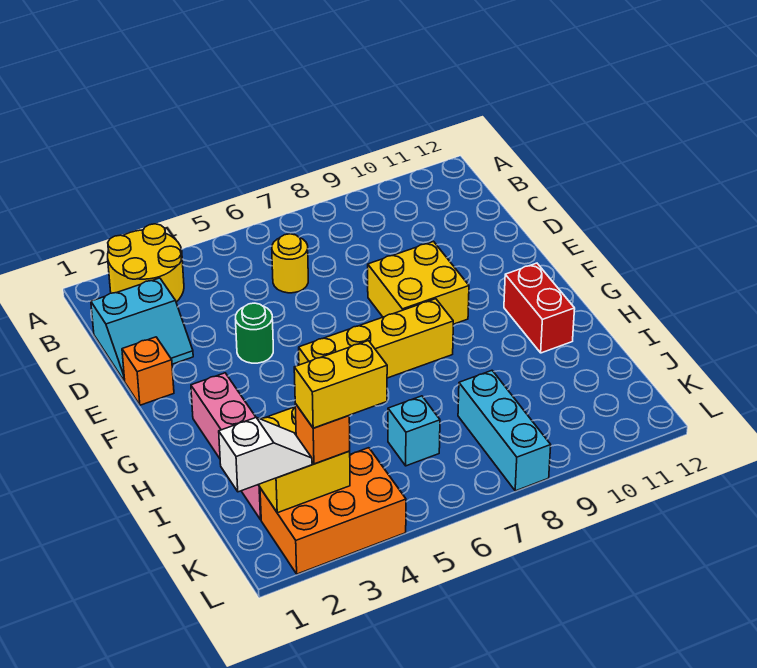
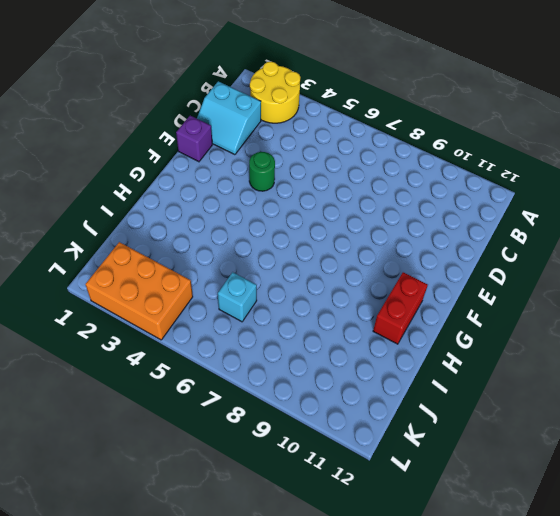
purple 1x1 brick [176,116,212,162] -> orange 1x1 brick [122,337,174,405]
none -> yellow 1x1 round brick [272,234,308,293]
none -> yellow 2x2 brick [368,241,469,324]
none -> pink 1x4 brick [191,373,261,520]

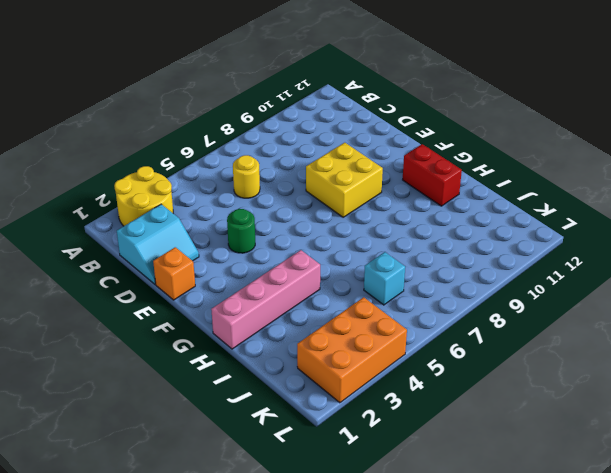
pink 1x4 brick [211,250,320,349] -> pink 1x4 brick turned to [191,373,261,520]
none -> yellow 1x4 brick [299,299,453,378]
none -> cyan 1x3 brick [458,371,551,491]
none -> yellow 2x2 brick [258,407,350,513]

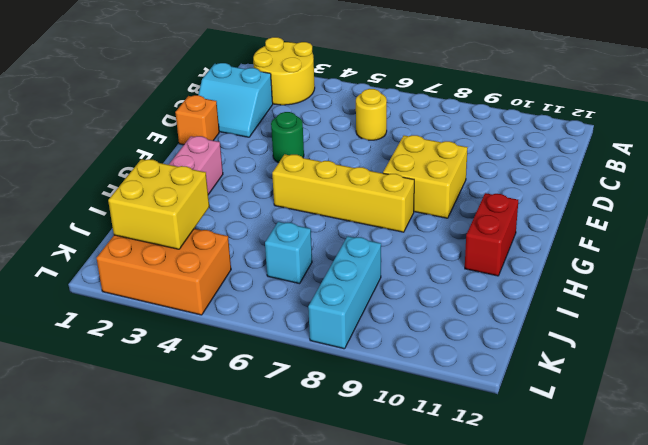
none -> white 1x2 slope [219,418,312,492]
none -> orange 1x1 brick [295,404,350,464]
none -> yellow 1x2 brick [294,341,387,428]

